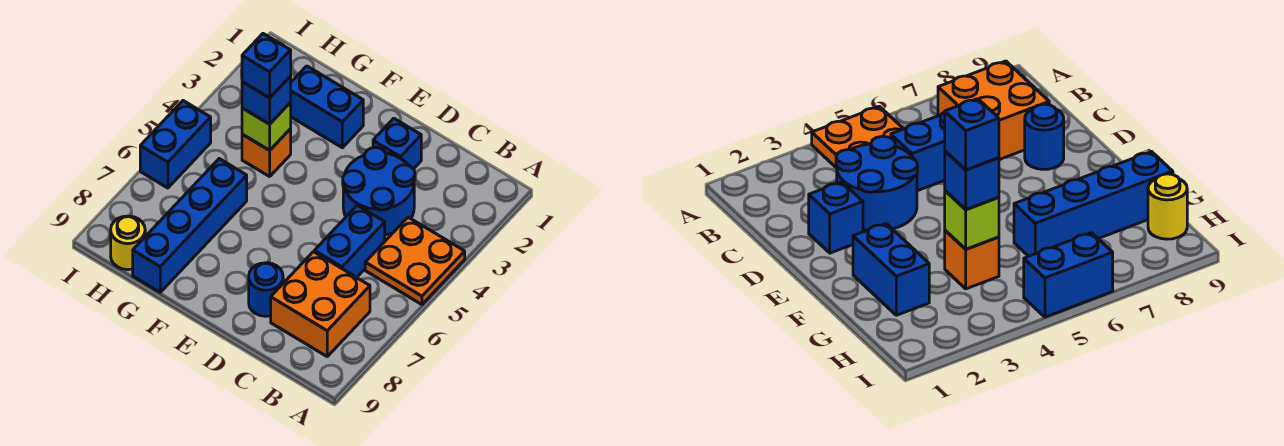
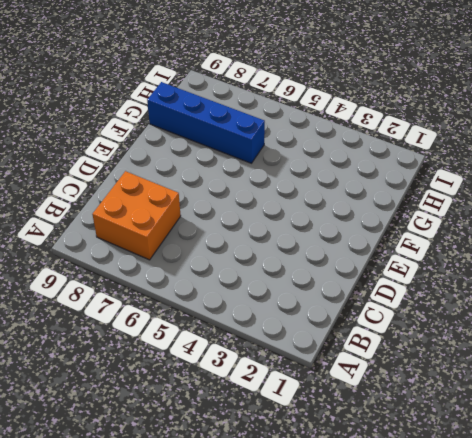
none -> orange 2x2 plate [365,217,465,304]
none -> blue 2x2 round brick [343,147,415,235]
none -> blue 1x2 brick [314,205,385,277]

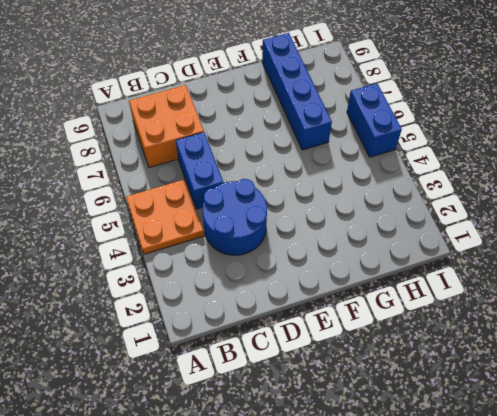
none -> blue 1x1 brick [373,118,421,169]
none -> blue 1x1 round brick [249,263,283,316]
none -> blue 1x2 brick [290,66,363,148]

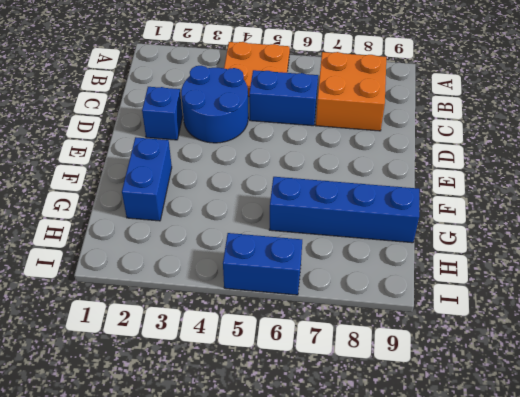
none -> blue 1x1 round brick [249,263,283,316]
none -> orange 1x1 brick [242,129,291,176]
none -> yellow 1x1 round brick [111,216,145,270]

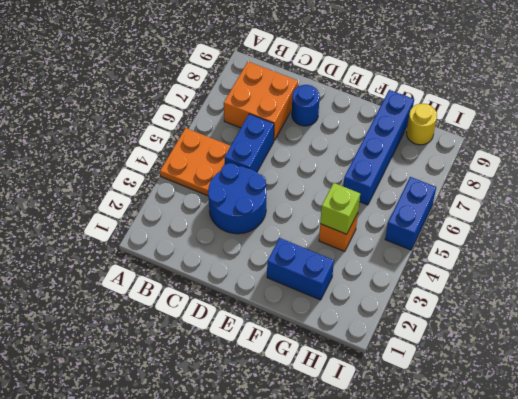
none -> blue 1x1 brick [373,118,421,169]
none -> blue 1x1 brick [242,77,291,124]
none -> blue 1x1 brick [242,34,291,98]

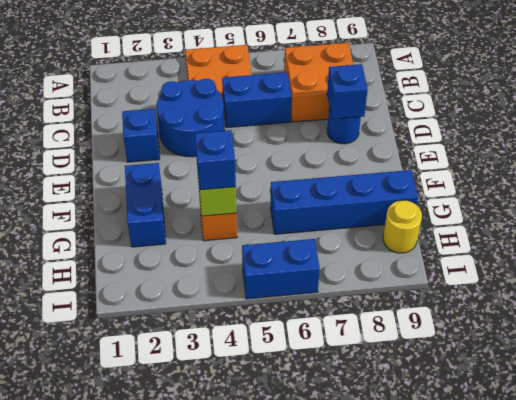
blue 1x1 brick [327,64,368,119] -> blue 1x1 brick moved to [242,34,291,98]

